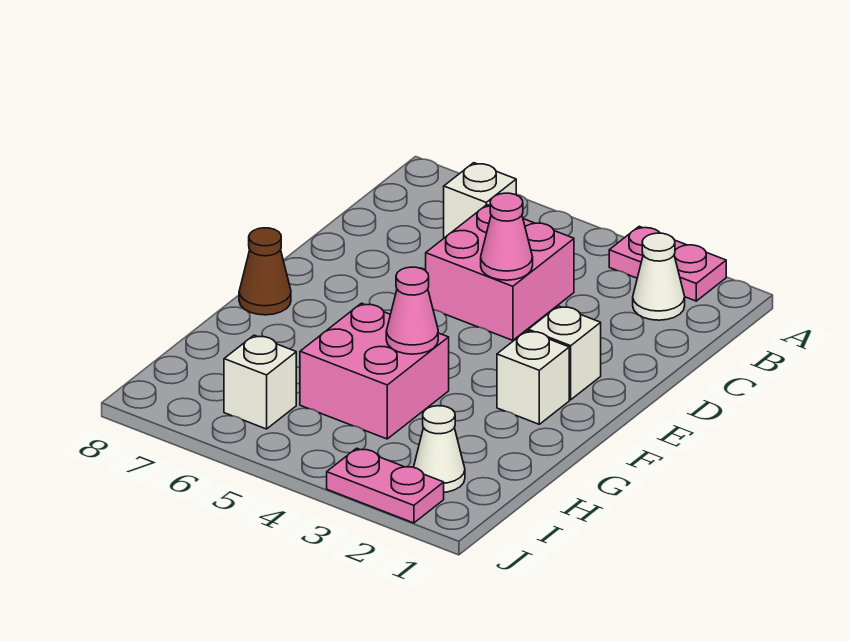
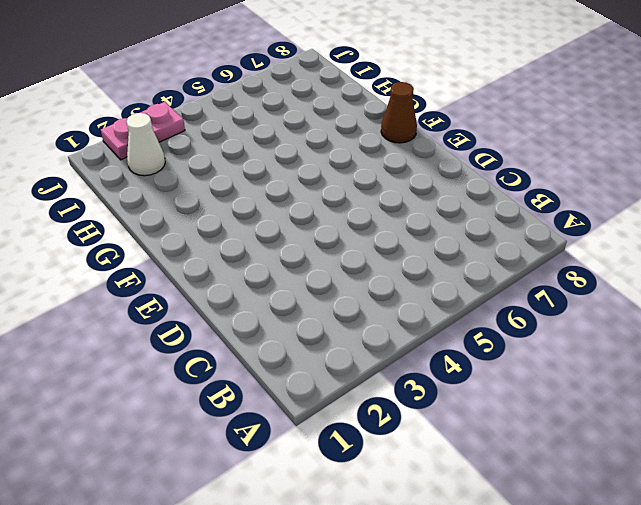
none -> pink 1x2 plate [609,226,726,301]
none -> white 1x1 cone [633,233,685,320]
none -> white 1x1 brick [444,163,516,238]

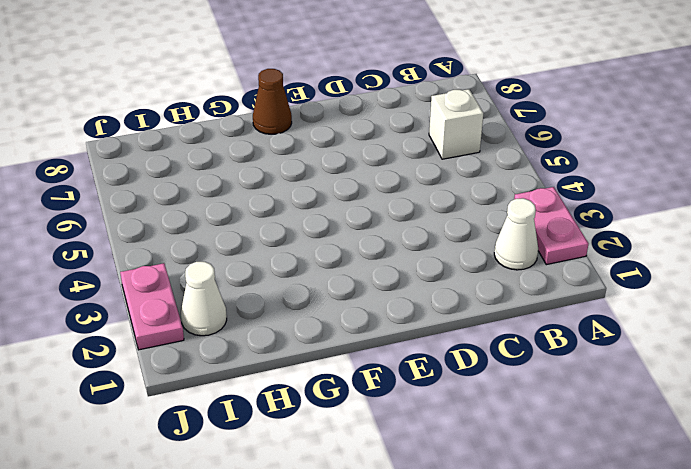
none -> pink 2x2 brick [426,205,574,340]
none -> white 1x1 brick [528,306,601,400]
none -> white 1x1 brick [497,331,569,424]

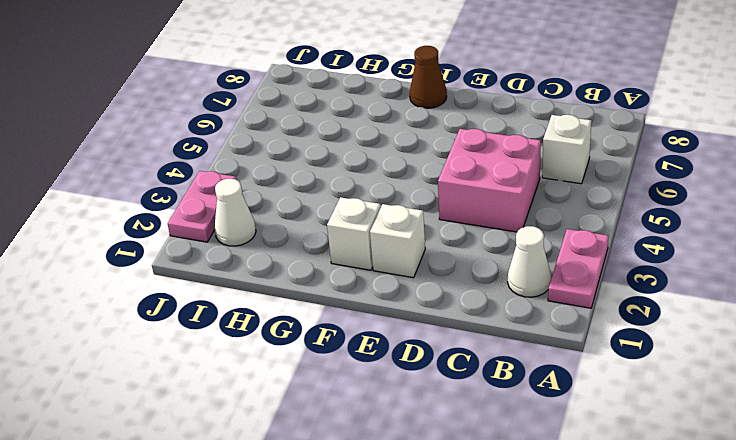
none -> pink 2x2 brick [300,303,449,439]
none -> white 1x1 brick [224,335,296,429]
none -> pink 1x1 cone [481,193,533,280]

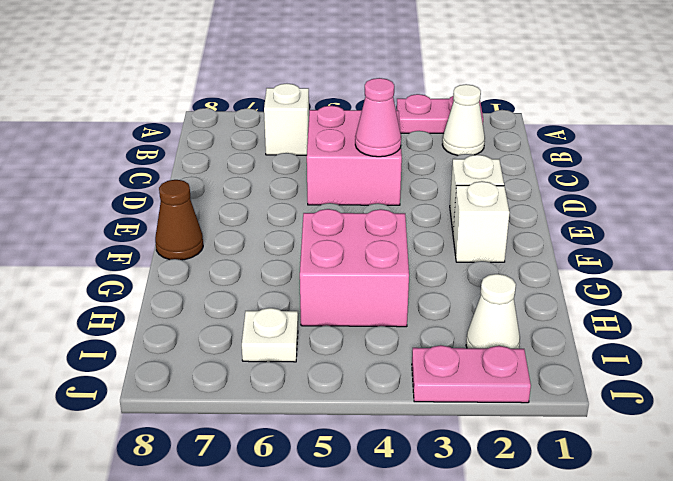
white 1x1 plate [242,308,298,362] -> white 1x1 brick [224,335,296,429]
none -> pink 1x1 cone [386,267,438,354]

